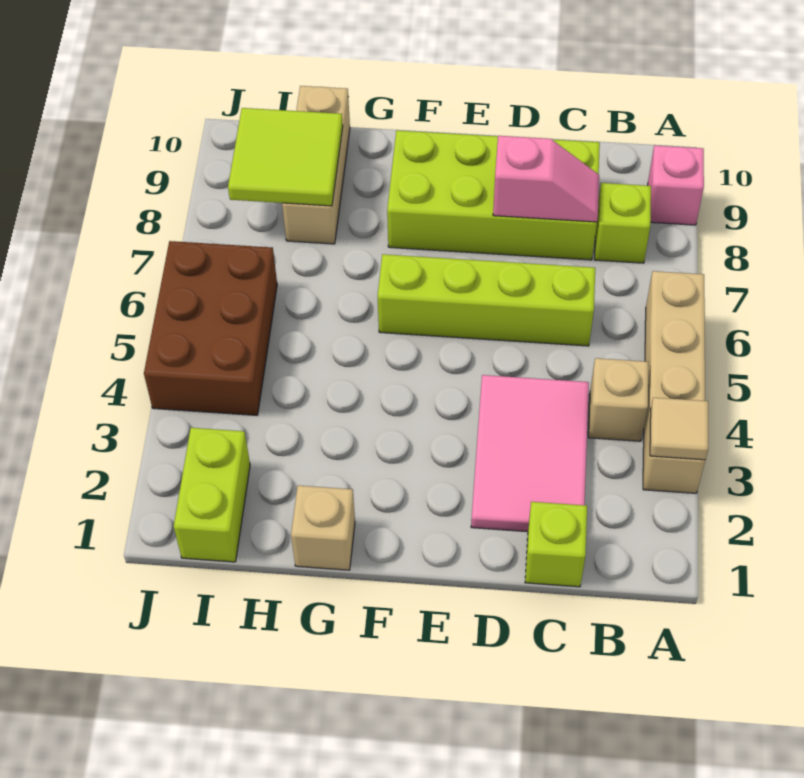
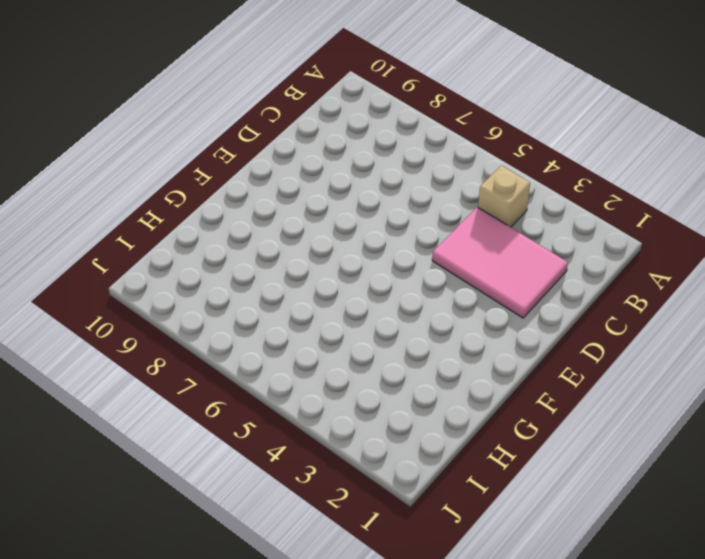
none -> tan 1x4 brick [643,271,705,493]
none -> pink 1x1 brick [648,145,704,225]
none -> lime 1x1 brick [595,183,651,263]

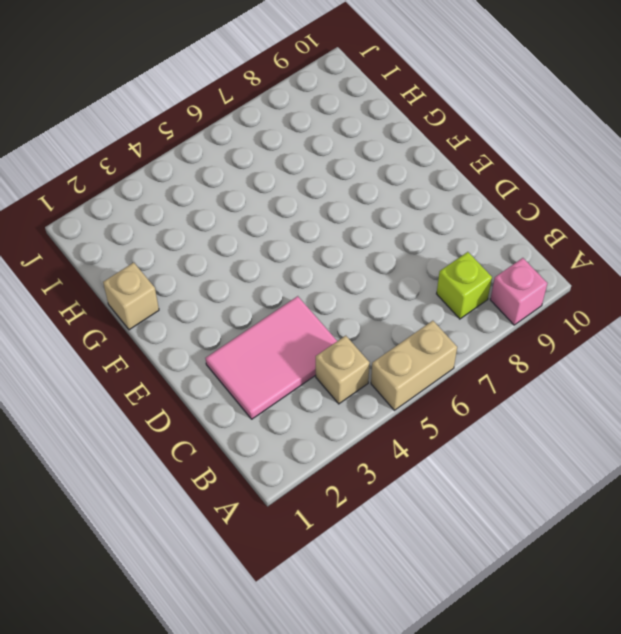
tan 1x2 brick [371,321,457,410] -> tan 1x4 brick [643,271,705,493]
none -> lime 1x1 brick [525,502,587,587]
none -> lime 1x4 brick [377,254,595,346]
none -> lime 2x4 brick [387,130,600,260]

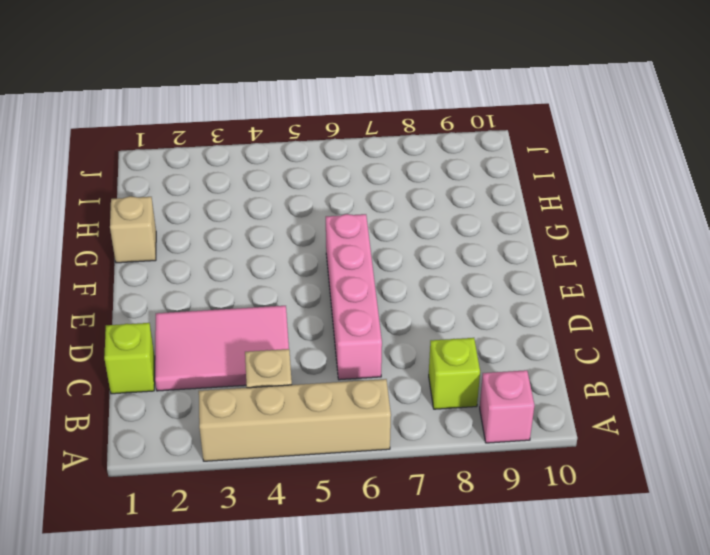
pink 1x4 brick [326,214,382,380] -> lime 1x4 brick [377,254,595,346]
none -> lime 2x4 brick [387,130,600,260]
none -> tan 1x3 brick [282,86,350,244]
none -> lime 1x2 brick [174,428,250,562]

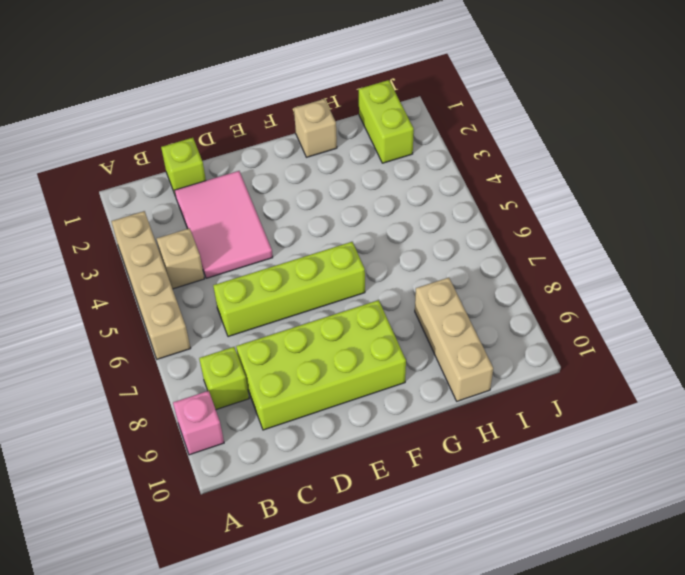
none -> brown 2x3 brick [144,241,277,415]
none -> tan 1x1 tile [650,398,708,460]
none -> pink 1x2 slope [493,136,599,222]

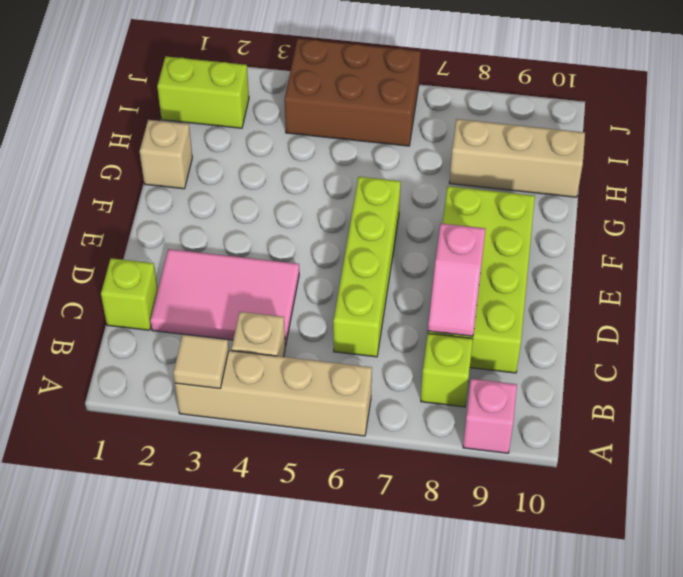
none -> lime 2x2 tile [228,108,343,206]

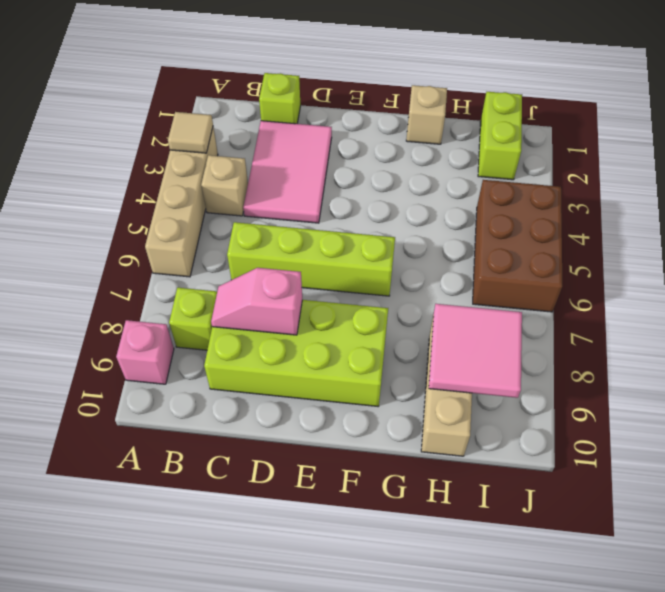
pink 2x2 tile [429,304,522,398] -> lime 2x2 tile [228,108,343,206]

